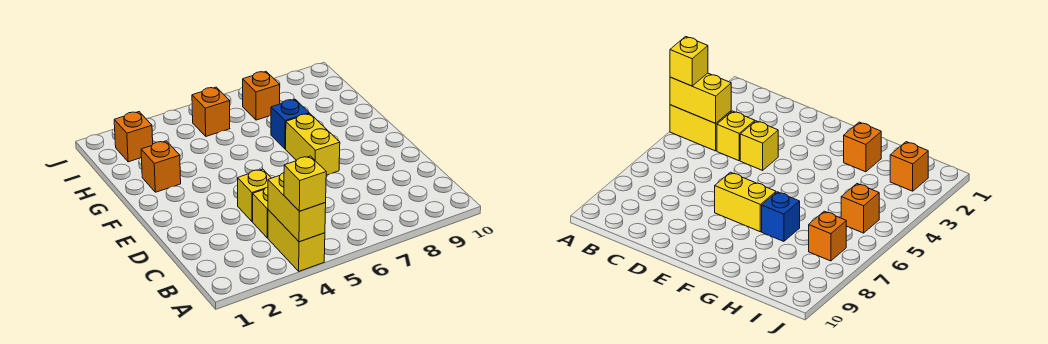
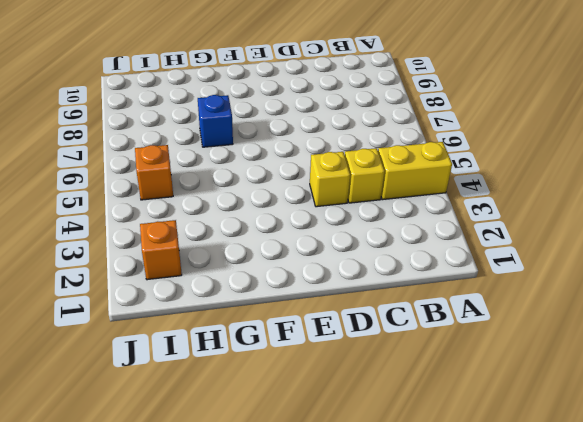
none -> yellow 1x2 brick [286,114,340,175]
none -> orange 1x1 brick [141,141,181,192]

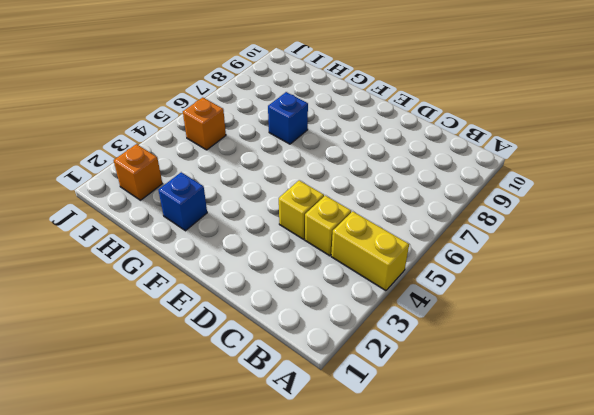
blue 1x1 brick [158,172,207,231] -> orange 1x1 brick [141,141,181,192]
none -> yellow 1x2 brick [286,114,340,175]
none -> orange 1x1 brick [243,72,280,120]

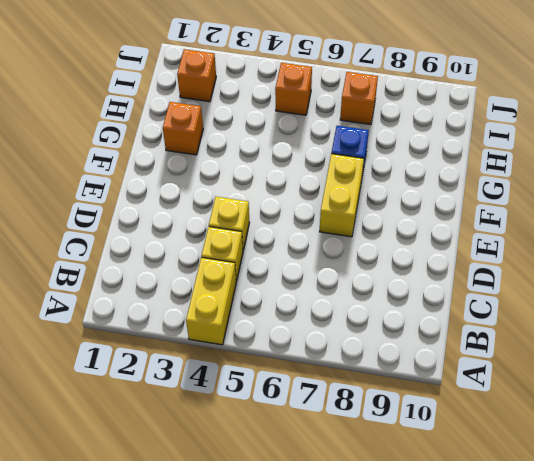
none -> yellow 1x2 brick [268,173,326,242]
none -> yellow 1x1 brick [284,156,326,211]

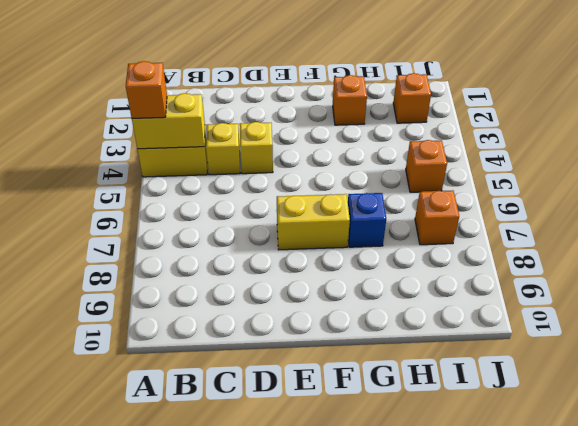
orange 1x1 brick [126,61,167,118] -> yellow 1x1 brick [284,156,326,211]

